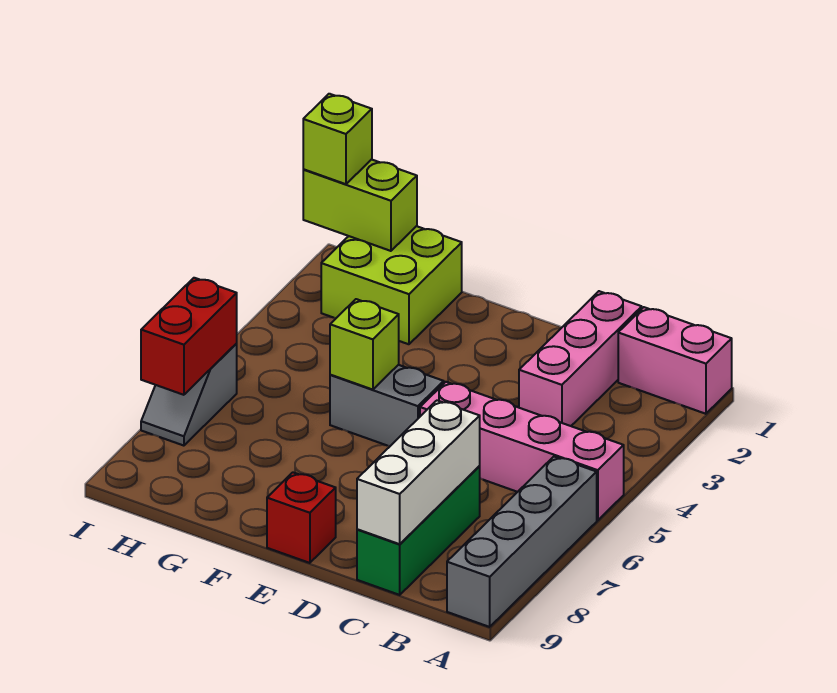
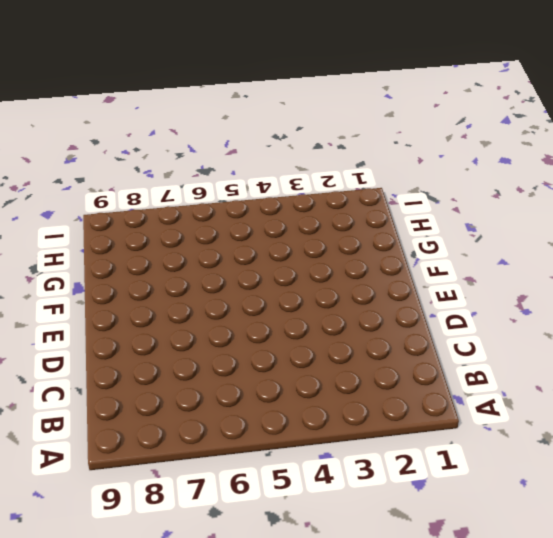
none -> pink 1x2 brick [618,307,732,414]
none -> pink 1x4 brick [420,382,624,520]
none -> grey 1x4 brick [447,457,597,627]

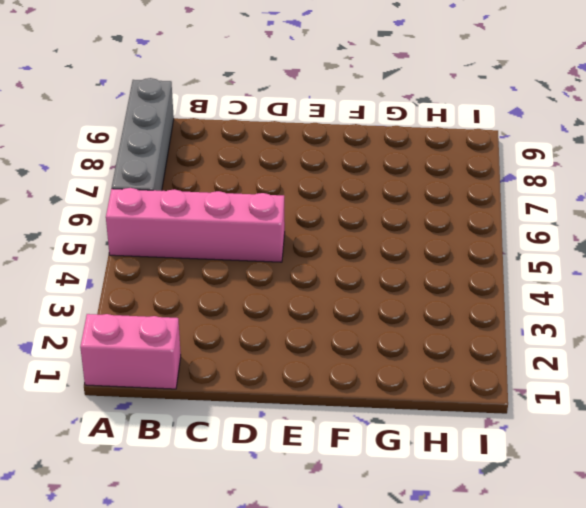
none -> pink 1x3 brick [519,291,642,426]
none -> green 1x3 brick [357,467,480,595]
none -> grey 1x2 brick [330,365,444,446]

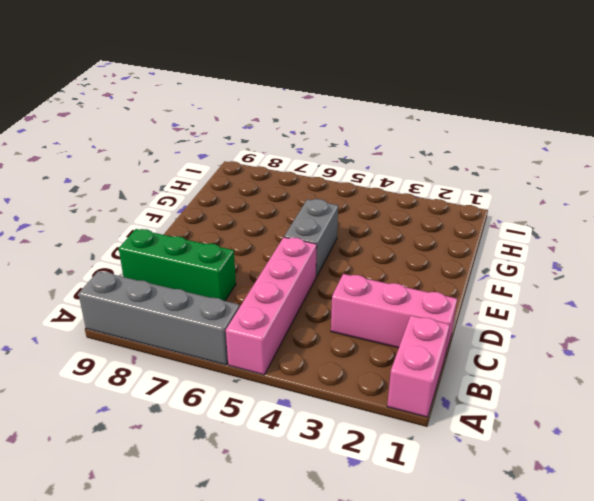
none -> red 1x1 brick [267,473,336,563]
none -> lime 2x2 brick [321,226,462,344]
none -> grey 1x2 slope [141,344,237,446]

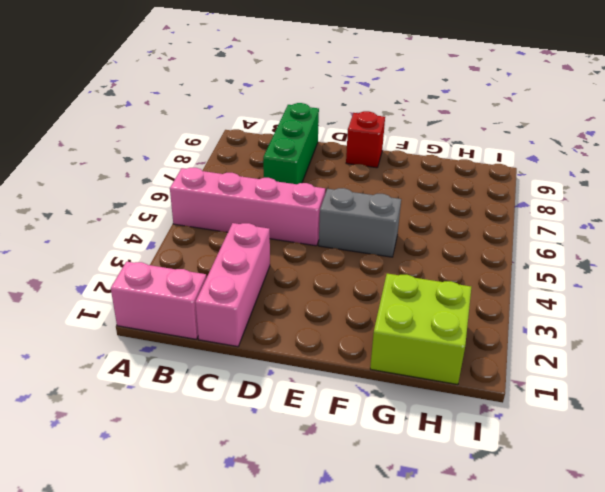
none -> grey 1x4 brick [447,457,597,627]
none -> grey 1x2 slope [141,344,237,446]
none -> white 1x3 brick [357,400,480,544]

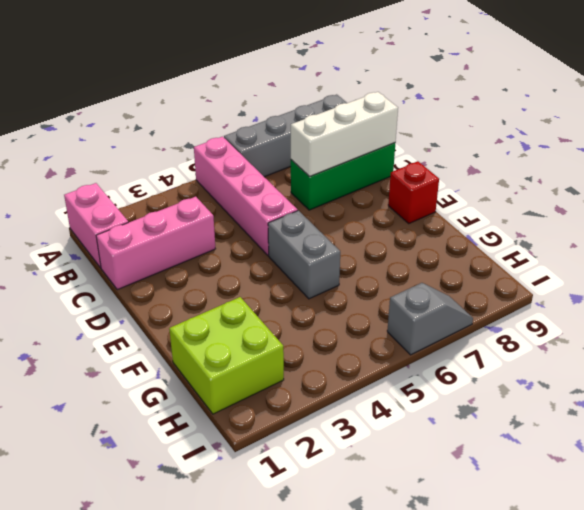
none -> lime 1x1 brick [330,299,399,390]
none -> lime 1x2 brick [303,159,417,251]
none -> red 1x2 brick [141,278,237,395]

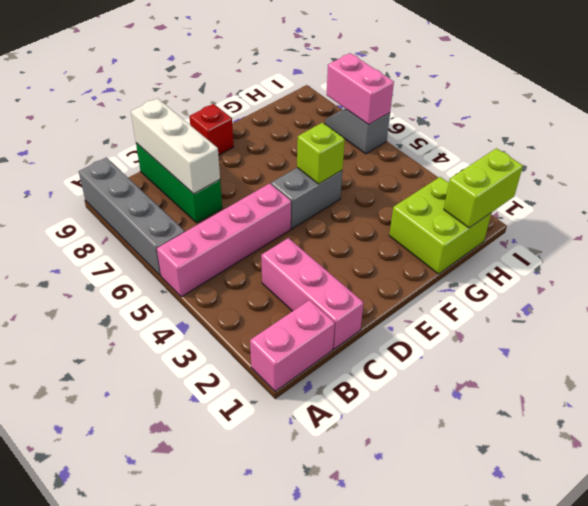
pink 1x2 brick [327,53,394,125] -> red 1x2 brick [141,278,237,395]
none -> lime 1x1 brick [303,94,372,184]

